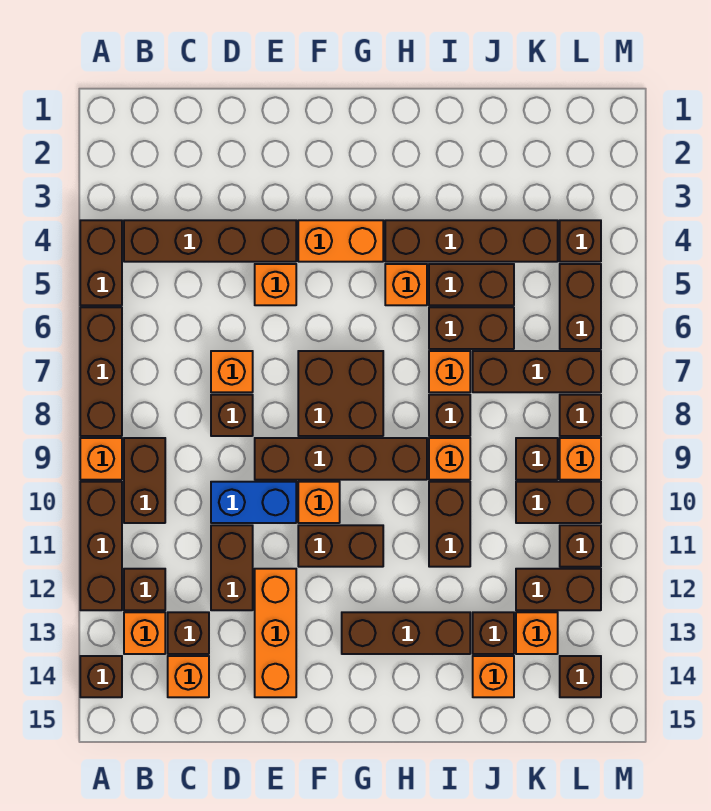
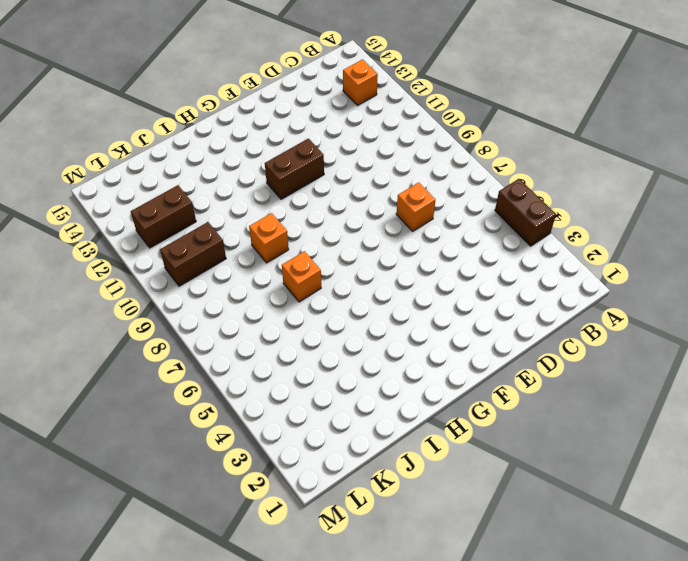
none -> brown 1x3 brick [80,307,122,436]
none -> orange 1x1 brick [80,438,122,480]
none -> brown 1x3 brick [80,482,122,610]
none -> brown 1x1 brick [80,656,122,697]

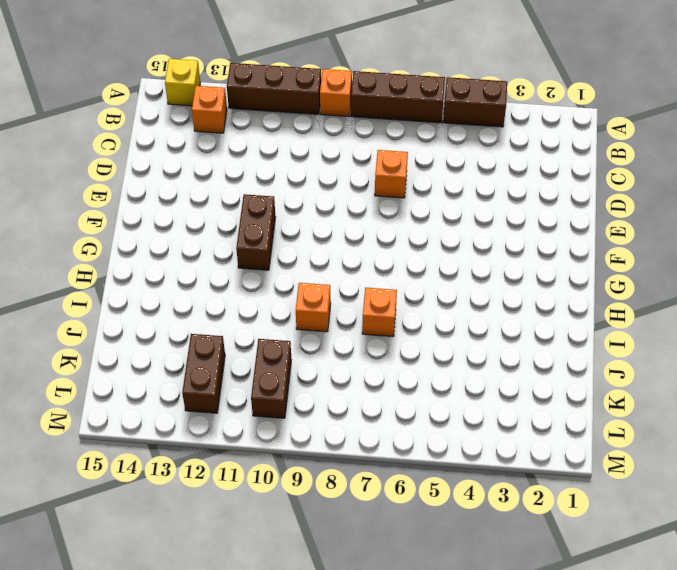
yellow 1x1 brick [165,59,201,106] -> brown 1x1 brick [80,656,122,697]
none -> brown 1x4 brick [124,220,296,262]
none -> brown 1x2 brick [124,438,165,523]
none -> brown 1x1 brick [124,569,165,610]
none -> brown 1x1 brick [168,612,209,654]

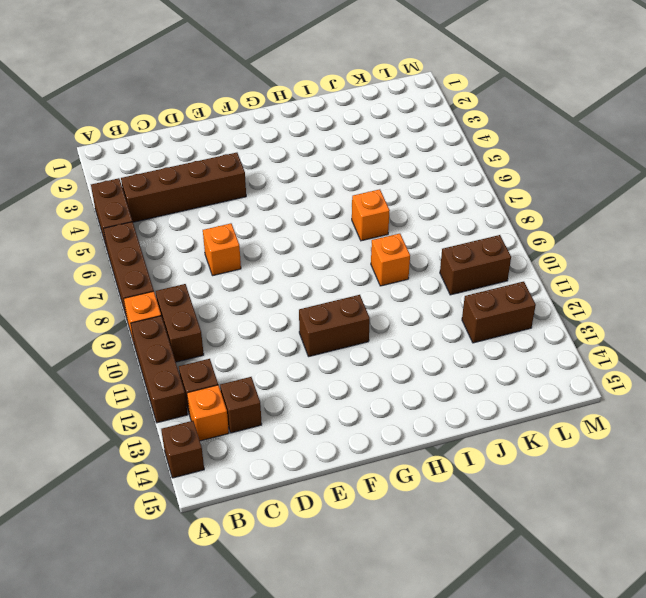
none -> orange 1x1 brick [168,656,209,697]
none -> brown 1x1 brick [211,395,253,436]
none -> blue 1x2 brick [211,482,296,523]
none -> brown 1x2 brick [211,525,253,610]

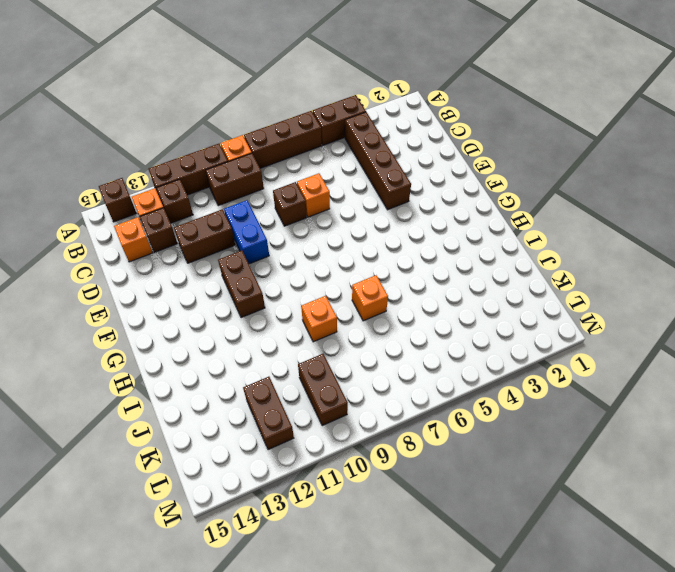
none -> orange 1x1 brick [255,264,296,305]
none -> brown 1x4 brick [255,438,427,480]
none -> orange 1x3 brick [255,569,296,697]
none -> orange 1x2 brick [298,220,383,262]

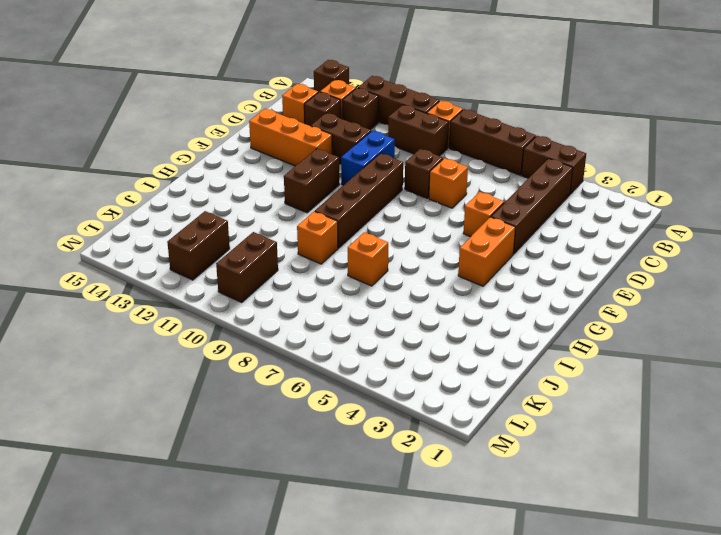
none -> brown 2x2 brick [298,351,383,436]
none -> orange 1x1 brick [298,482,340,523]
none -> brown 1x3 brick [342,612,470,654]
none -> brown 1x4 brick [385,220,558,262]

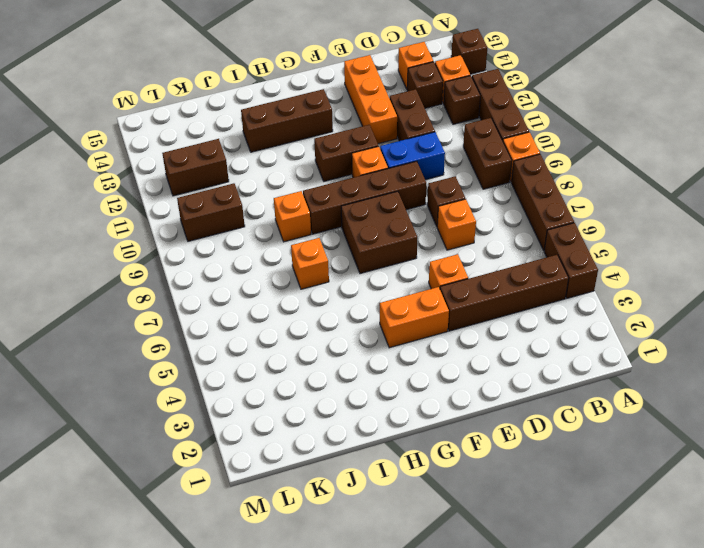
none -> brown 1x4 brick [385,220,558,262]
none -> orange 1x1 brick [385,264,427,305]
none -> brown 1x2 brick [429,264,514,305]
none -> brown 1x2 brick [429,307,514,349]

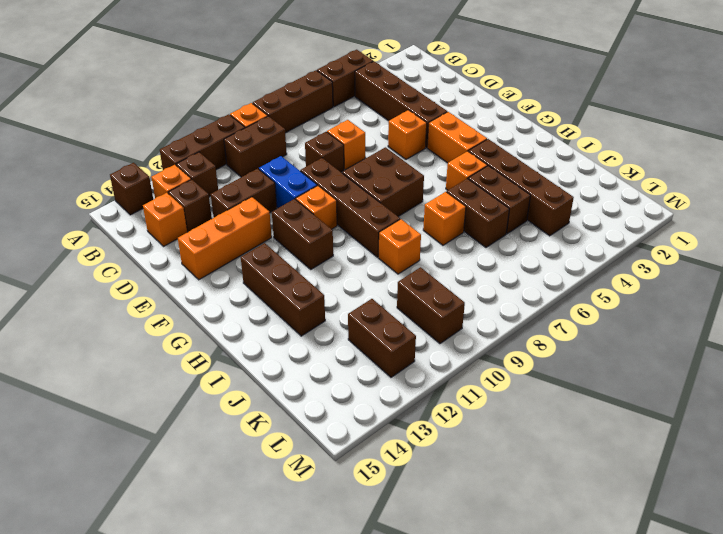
none -> brown 1x1 brick [429,395,470,436]
none -> brown 1x2 brick [429,482,470,567]
none -> brown 1x3 brick [473,351,601,392]
none -> brown 1x1 brick [473,612,514,654]

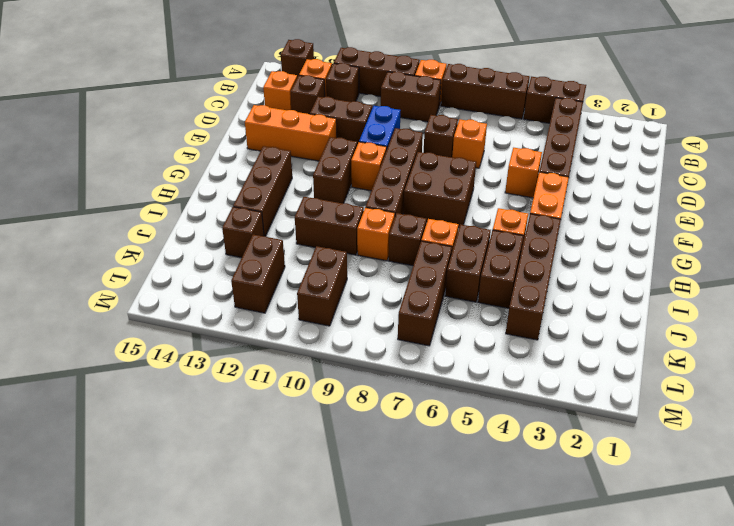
none -> orange 1x1 brick [473,656,514,697]
none -> brown 1x1 brick [516,438,558,480]
none -> orange 1x1 brick [516,612,558,654]
none -> brown 1x1 brick [560,220,601,262]

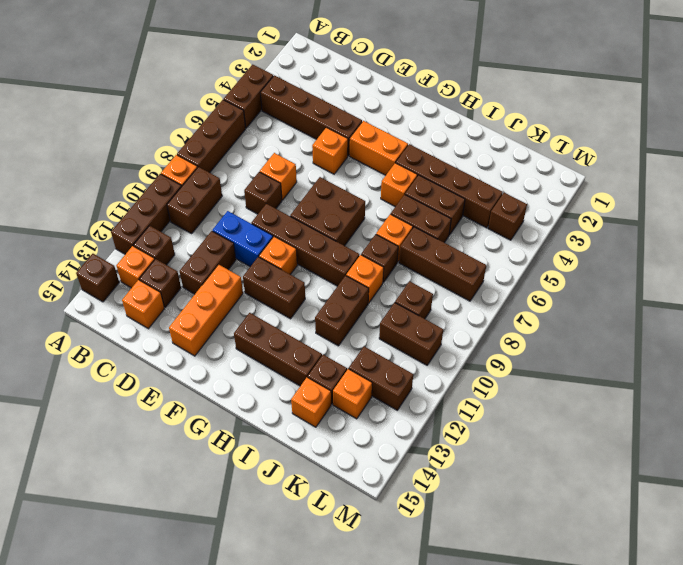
none -> brown 1x2 brick [560,264,601,349]
none -> brown 1x1 brick [560,395,601,436]
none -> orange 1x1 brick [560,438,601,480]
none -> brown 1x1 brick [560,525,601,567]

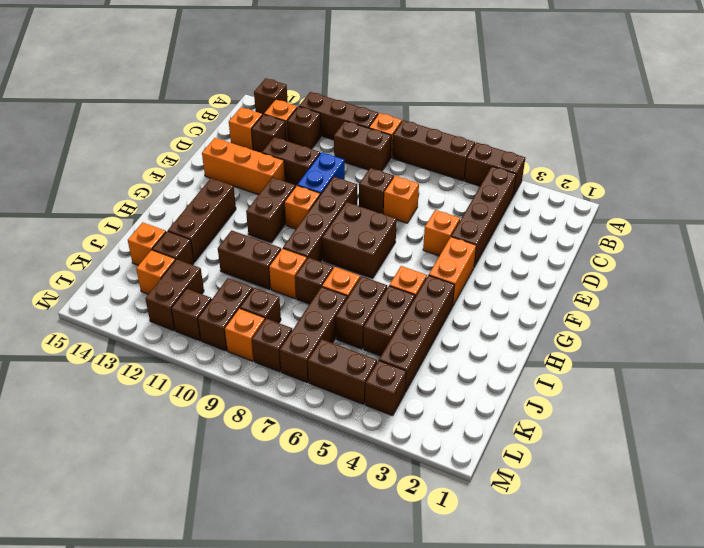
none -> brown 1x1 brick [560,656,601,697]

